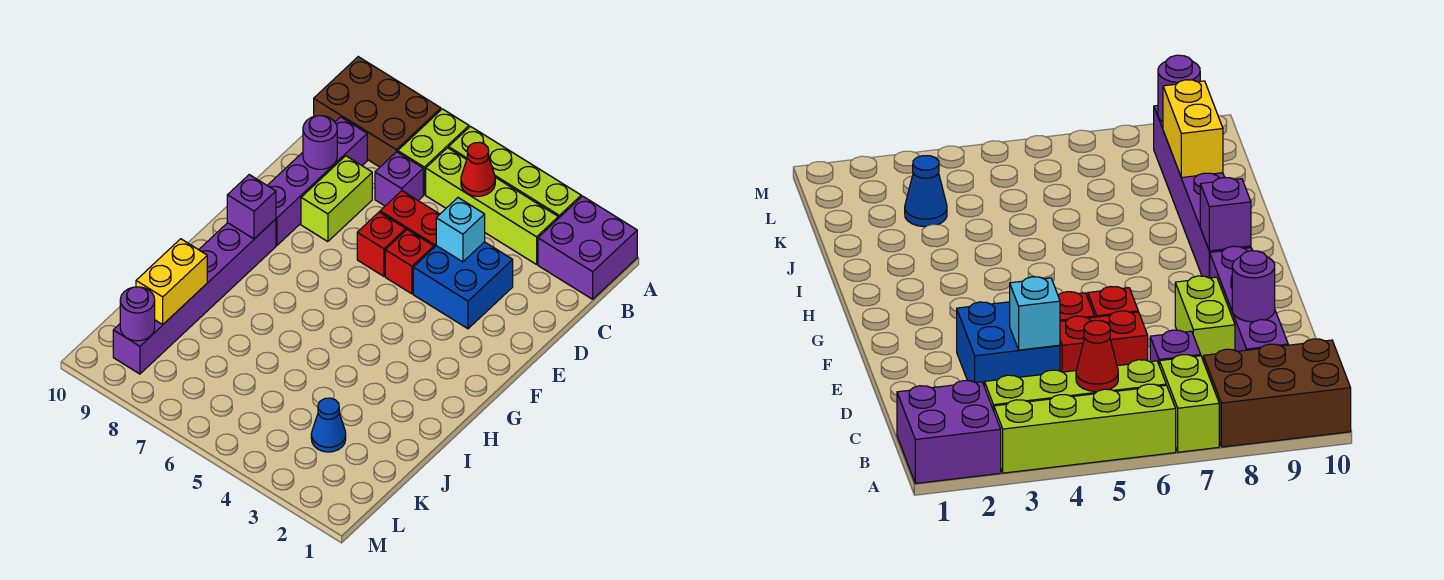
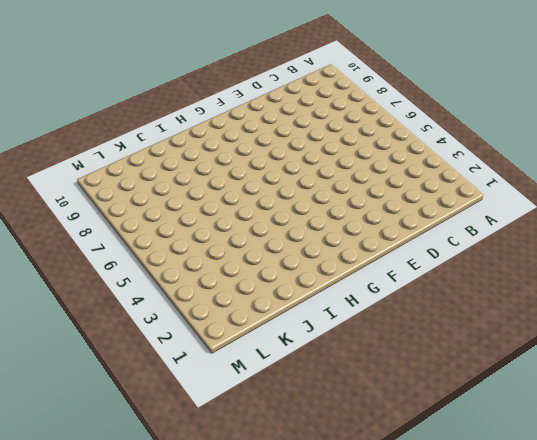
none -> purple 2x2 brick [538,196,637,299]
none -> lime 1x4 brick [449,126,581,219]
none -> lime 1x2 brick [398,109,469,195]

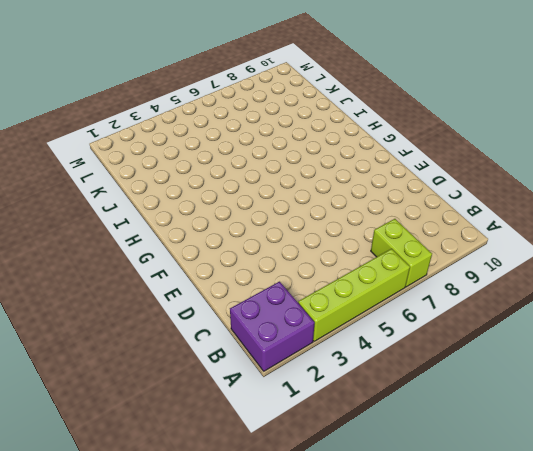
none -> brown 2x3 brick [314,57,441,167]
none -> lime 1x4 brick [426,148,558,264]
none -> purple 1x1 brick [375,152,423,206]

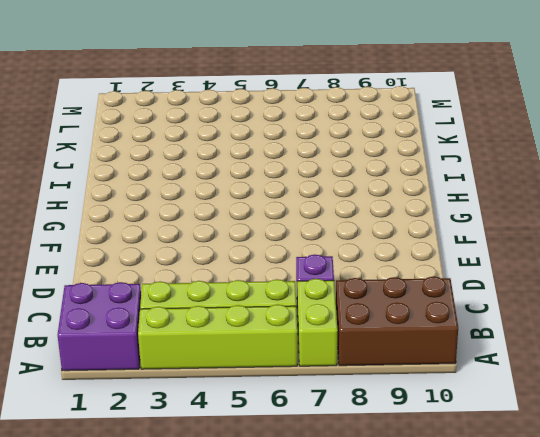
none -> purple 1x4 brick [267,117,367,245]
none -> blue 2x2 brick [413,242,513,329]
none -> red 1x2 brick [380,191,440,247]

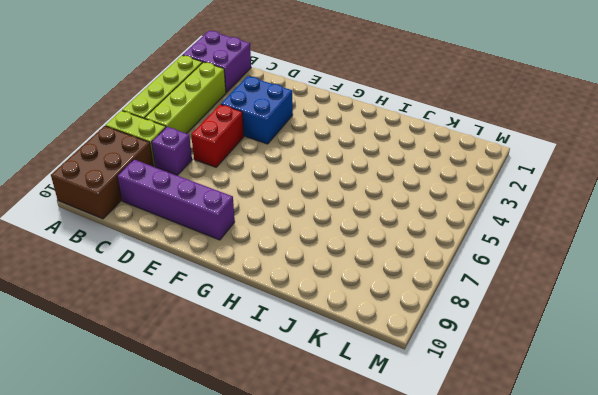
none -> lime 1x2 brick [301,156,372,242]
none -> red 1x1 brick [385,230,434,294]
none -> red 1x1 brick [357,212,406,276]

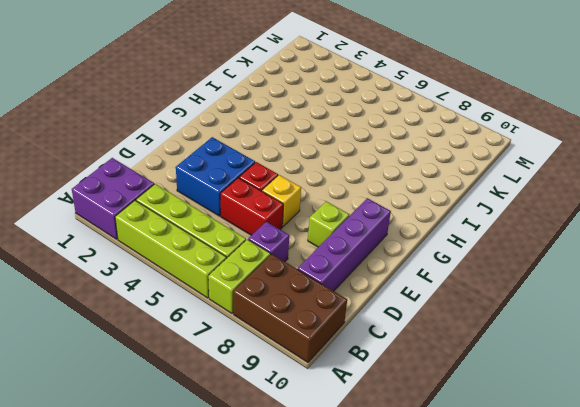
yellow 1x1 brick [262,175,301,226] -> red 1x1 brick [357,212,406,276]
lime 1x1 brick [308,201,349,247] -> lime 1x2 brick [301,156,372,242]
none -> purple 1x6 brick [113,219,276,374]
none -> blue 1x1 cone [311,398,346,452]
none -> red 1x1 cone [461,142,495,196]

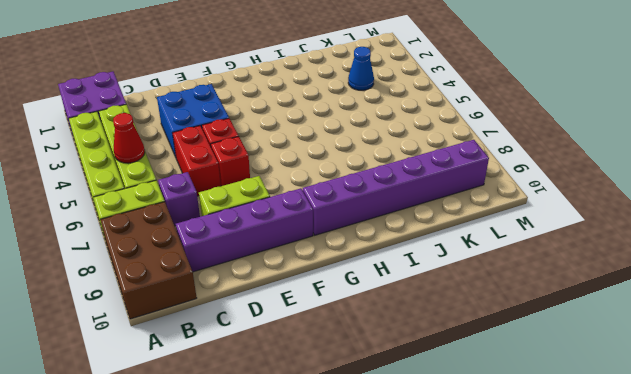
none -> cyan 1x1 brick [436,198,485,262]
none -> purple 1x1 round brick [303,116,337,169]
none -> purple 1x1 brick [227,175,276,239]

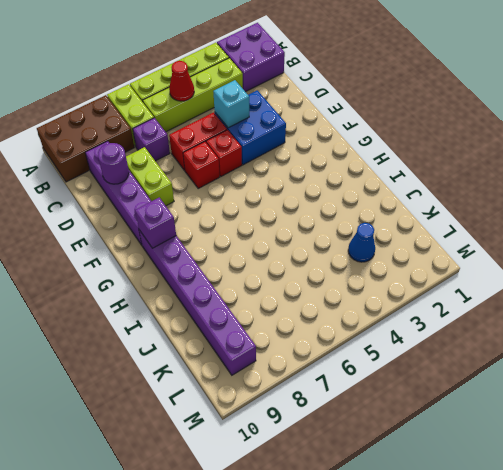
none -> yellow 1x2 brick [136,239,207,324]
none -> purple 1x1 round brick [120,287,155,341]

